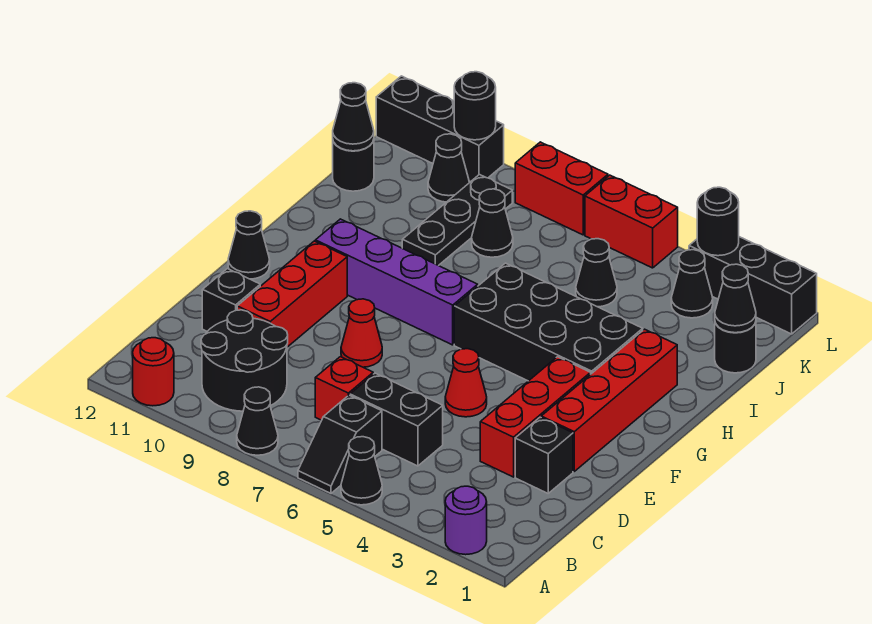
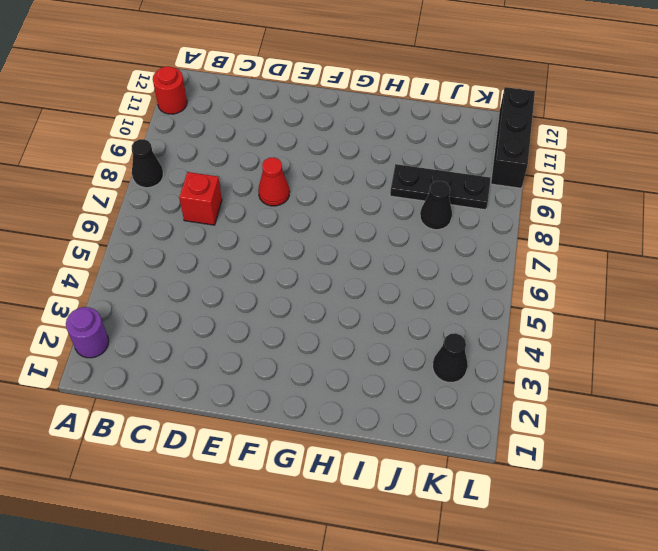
none -> black 1x1 cone [341,437,382,505]
none -> black 1x2 slope [298,395,382,493]
none -> black 2x2 round brick [201,310,288,411]
none -> black 1x2 brick [350,373,443,466]

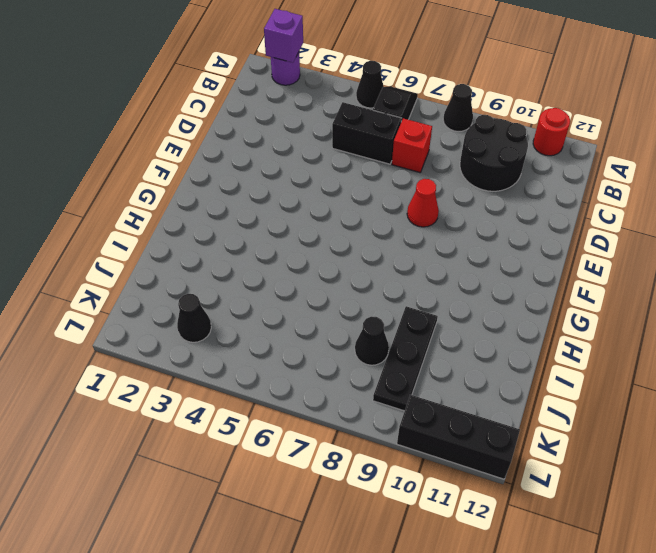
purple 1x1 brick [264,9,303,63] -> none
none -> black 1x1 brick [515,417,573,493]
none -> red 1x3 brick [480,357,591,477]
none -> red 1x3 brick [237,241,347,347]
none -> black 1x1 brick [202,269,260,331]

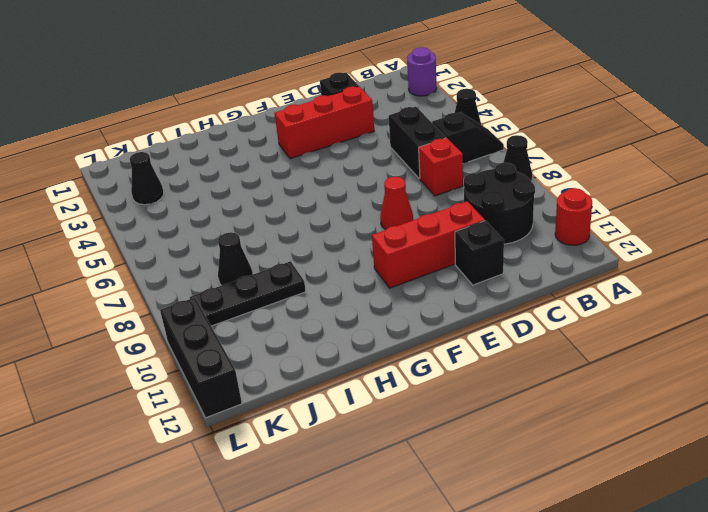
none -> red 1x4 brick [541,329,677,471]
none -> red 1x1 cone [445,349,487,417]
none -> black 1x1 cone [228,211,270,279]
none -> black 2x4 brick [454,263,643,381]

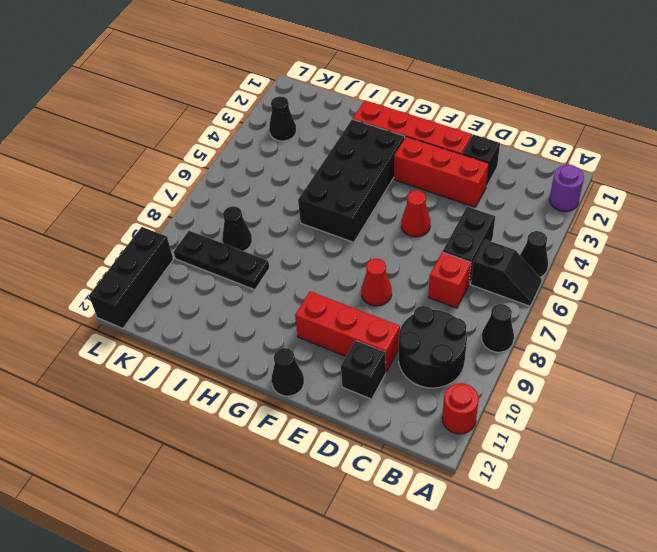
none -> purple 1x4 brick [315,219,478,345]
none -> black 1x1 round brick [715,322,756,373]
none -> black 1x1 cone [576,239,617,307]
none -> black 1x1 round brick [333,140,374,191]

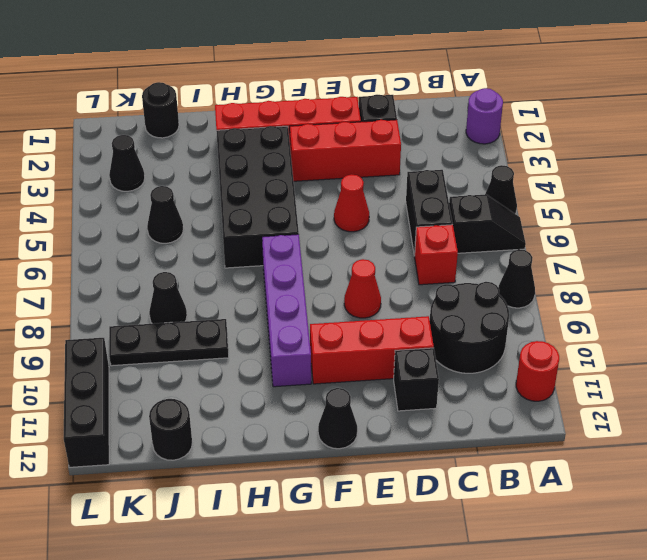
none -> black 1x1 cone [428,134,469,202]
none -> black 1x3 brick [689,237,817,334]
none -> red 1x2 brick [585,175,678,268]
none -> red 1x2 brick [515,142,608,235]

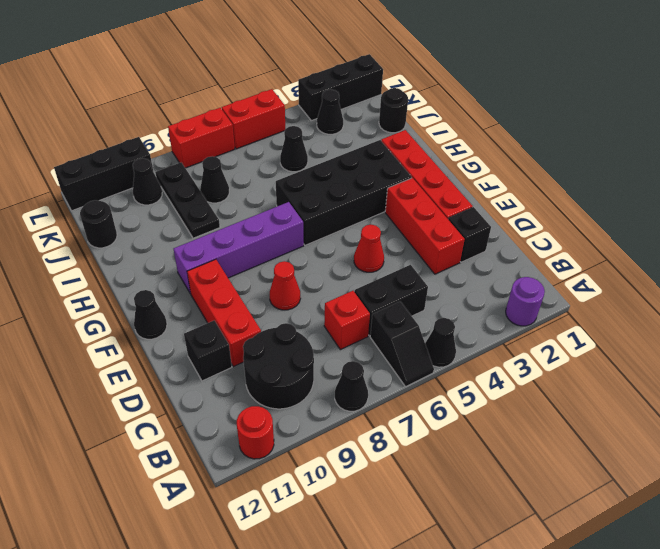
none -> black 1x1 cone [715,264,756,333]
none -> black 1x1 cone [333,83,374,151]
none -> black 1x1 round brick [697,187,739,256]
none -> black 1x1 round brick [454,72,496,140]

